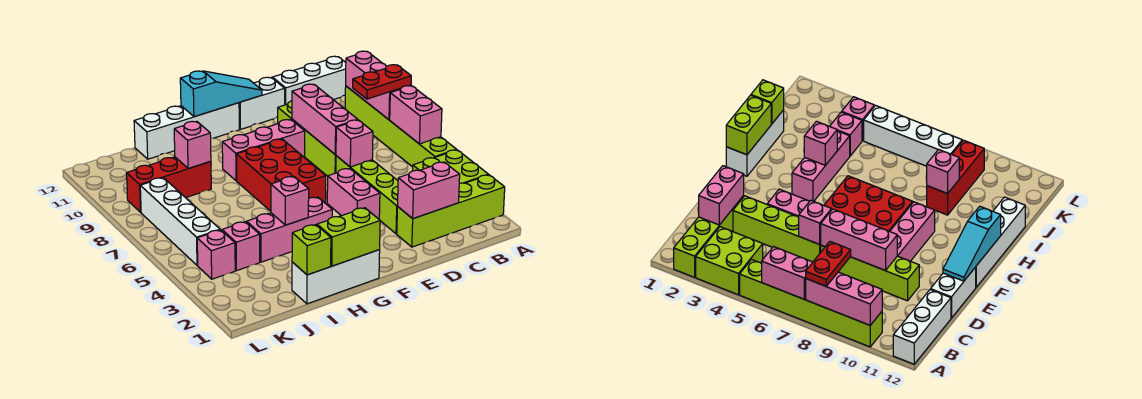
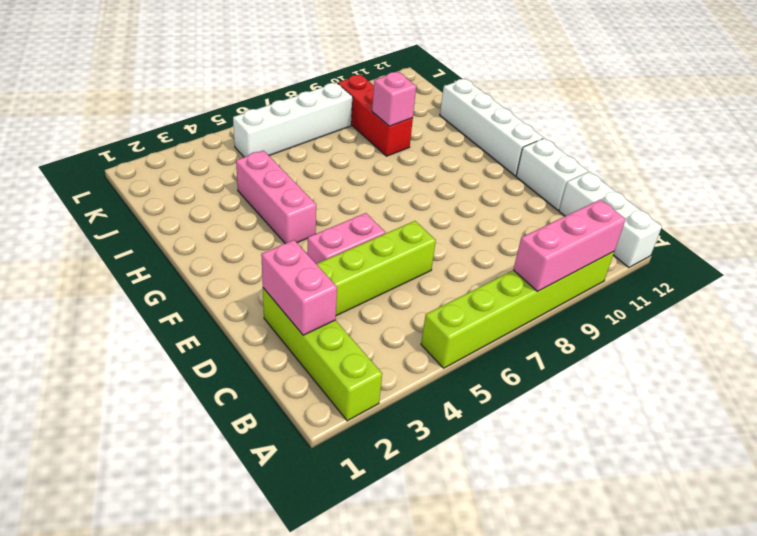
none -> lime 2x2 brick [413,150,488,184]
none -> lime 1x4 brick [278,101,336,176]
none -> pink 1x3 brick [222,120,305,181]

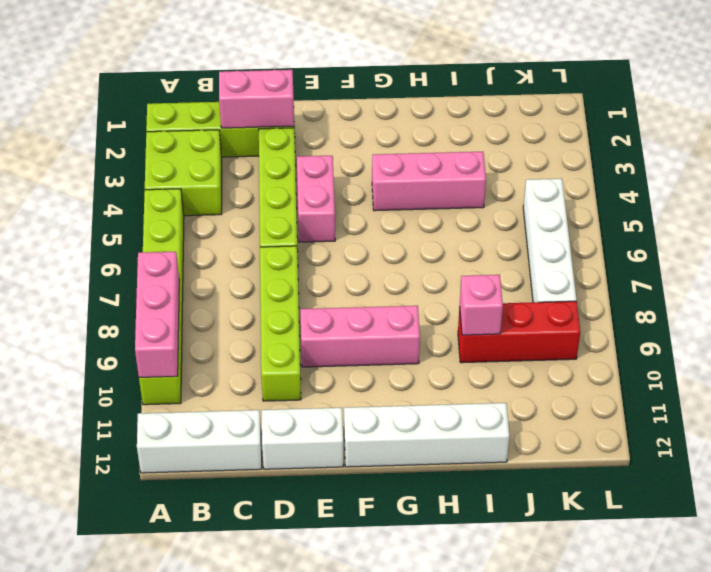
none -> red 2x3 brick [237,139,326,211]
none -> white 1x3 brick [292,250,380,304]
none -> pink 1x1 brick [222,222,260,271]

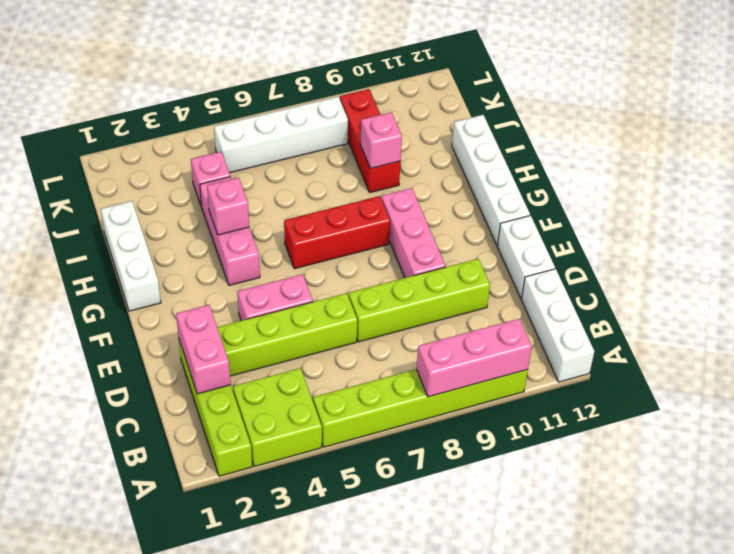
red 1x3 brick [284,196,390,269] -> red 2x3 brick [237,139,326,211]
none -> pink 1x1 brick [197,230,235,279]
none -> pink 1x2 brick [390,86,442,144]
none -> pink 1x1 brick [336,120,373,167]

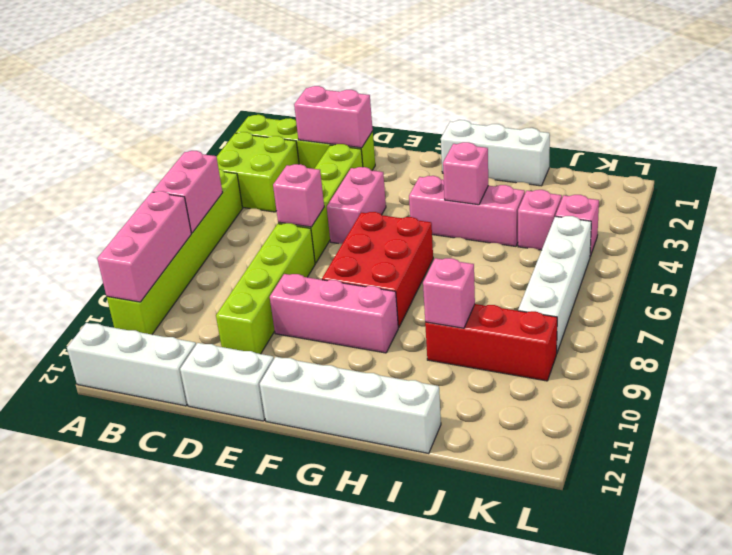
none -> pink 1x3 brick [292,84,358,155]
none -> cyan 1x3 slope [180,71,262,117]
none -> lime 1x2 brick [317,208,380,266]

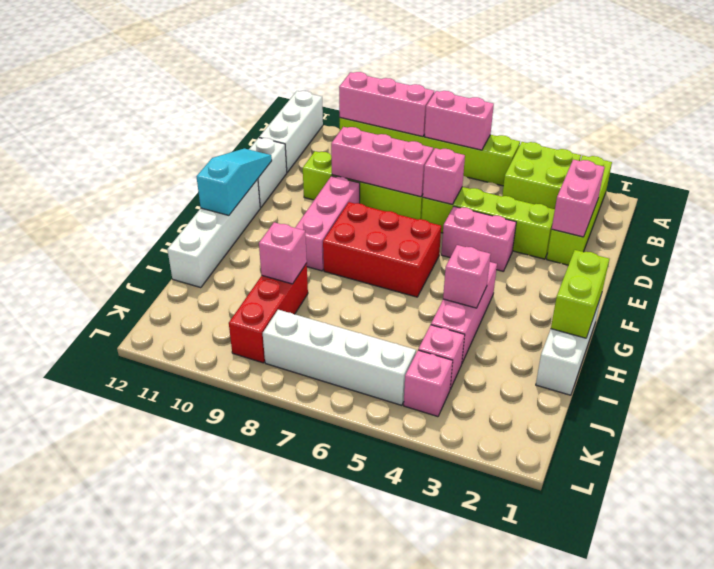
none -> lime 1x1 brick [292,225,331,275]
none -> red 1x2 plate [353,65,411,99]

